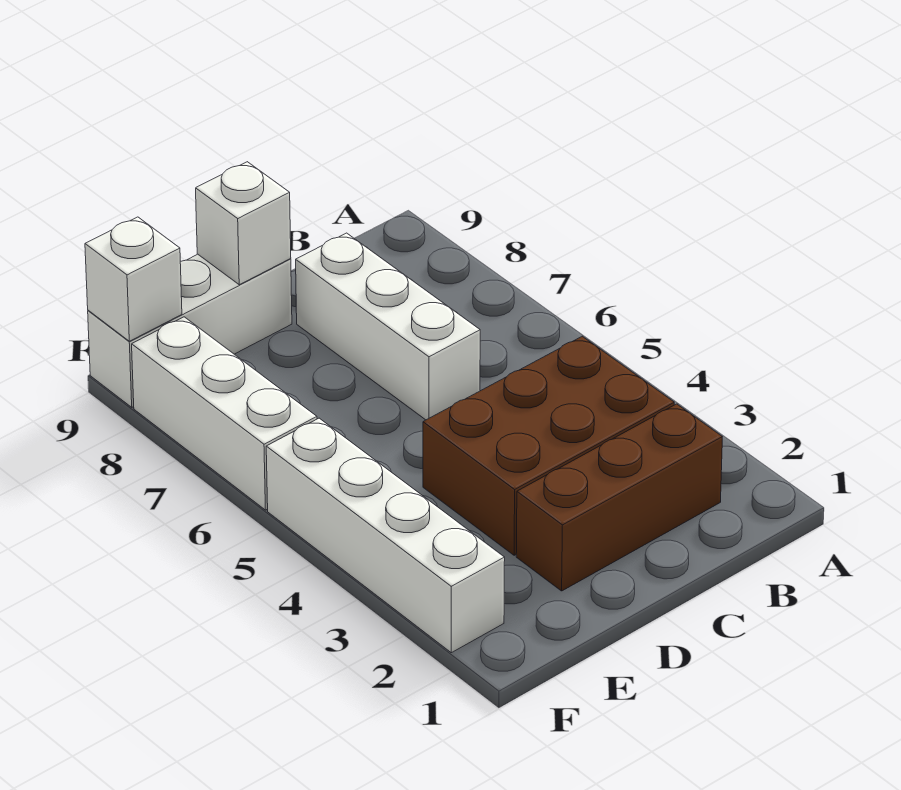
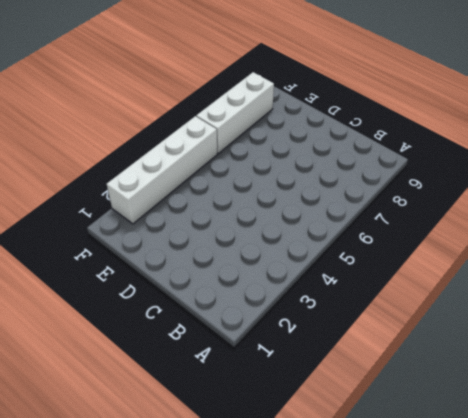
none -> brown 1x3 brick [516,404,722,591]
none -> brown 2x3 brick [423,336,674,555]

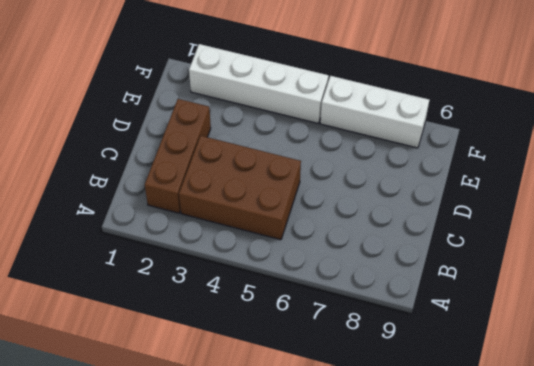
brown 2x3 brick [179,136,301,240] -> brown 2x3 brick turned to [423,336,674,555]
none -> white 1x3 brick [296,233,480,420]
none -> white 1x3 brick [88,254,292,407]

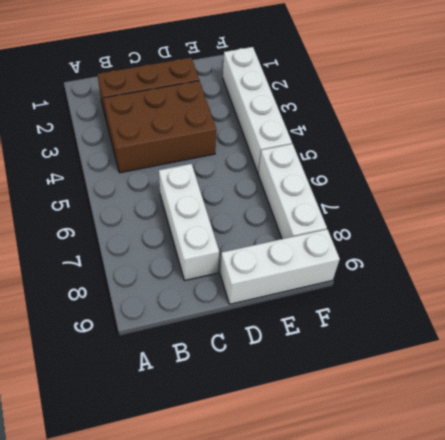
none -> white 1x1 brick [196,162,291,285]
none -> white 1x1 brick [85,217,182,341]

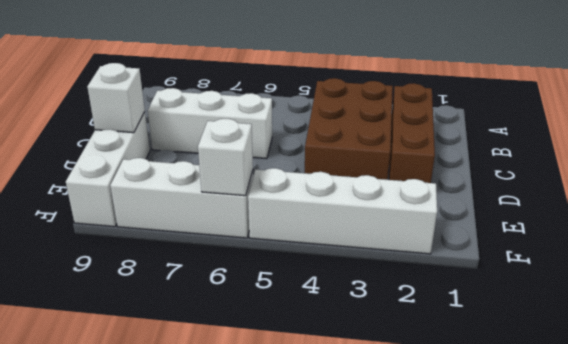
white 1x1 brick [198,119,253,196] -> white 1x1 brick moved to [85,217,182,341]

